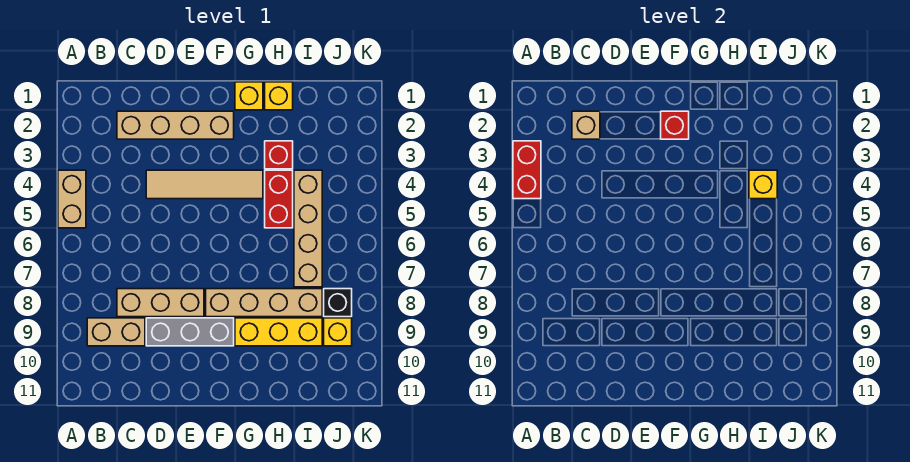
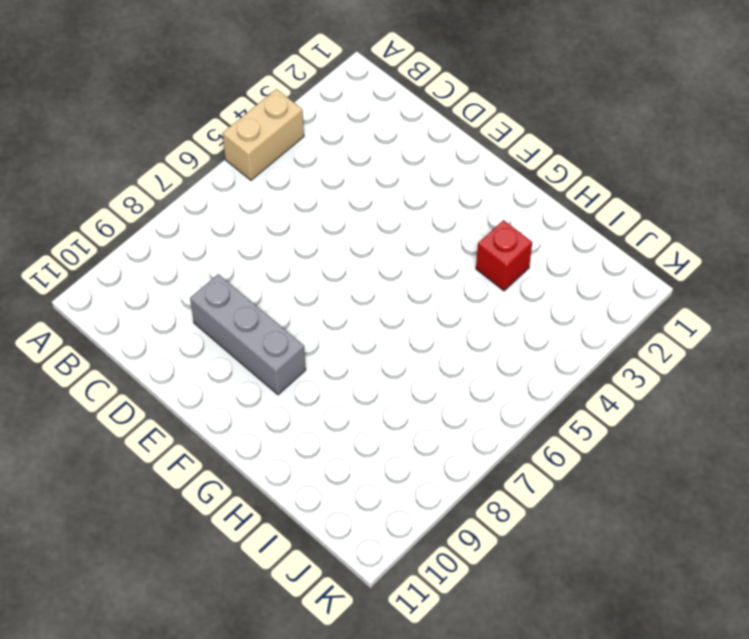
none -> tan 1x2 brick [87,318,145,346]
none -> tan 1x4 brick [117,111,234,139]
none -> tan 1x3 brick [117,289,204,317]

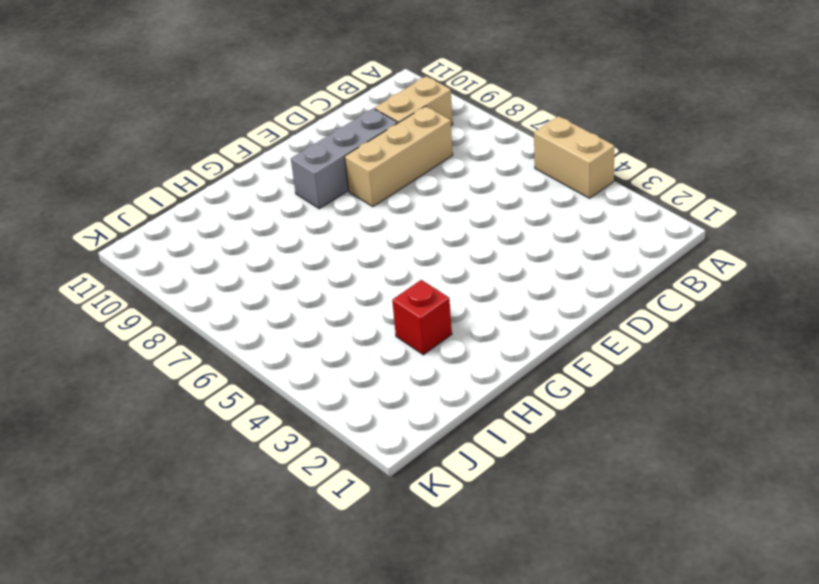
none -> tan 1x4 brick [117,111,234,139]
none -> tan 1x4 tile [146,170,263,199]
none -> tan 1x4 brick [206,289,322,317]

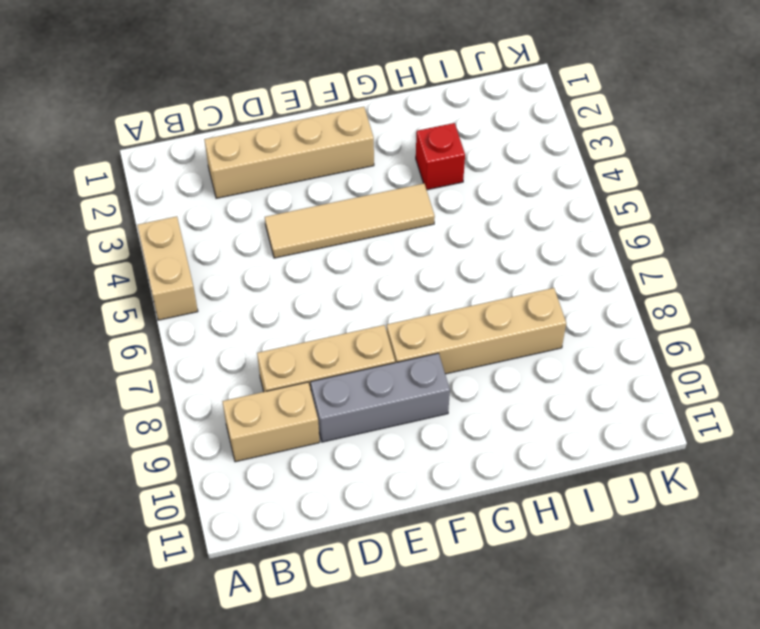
none -> yellow 1x1 brick [235,82,263,110]
none -> yellow 1x3 brick [235,318,322,346]
none -> yellow 1x1 brick [265,82,293,110]

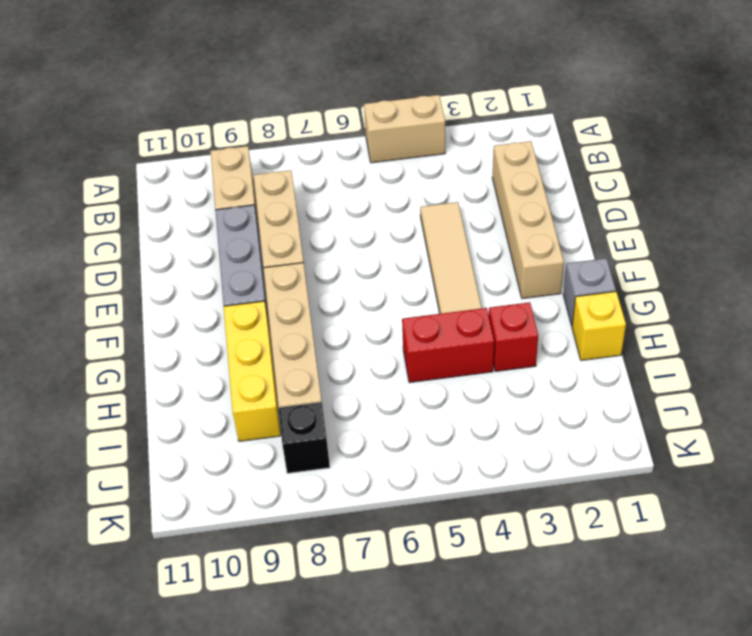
grey 1x1 brick [563,258,616,326] -> yellow 1x1 brick [235,82,263,110]
none -> tan 1x4 brick [294,170,322,287]
none -> yellow 1x1 brick [324,318,352,346]
none -> red 1x2 brick [513,141,541,199]

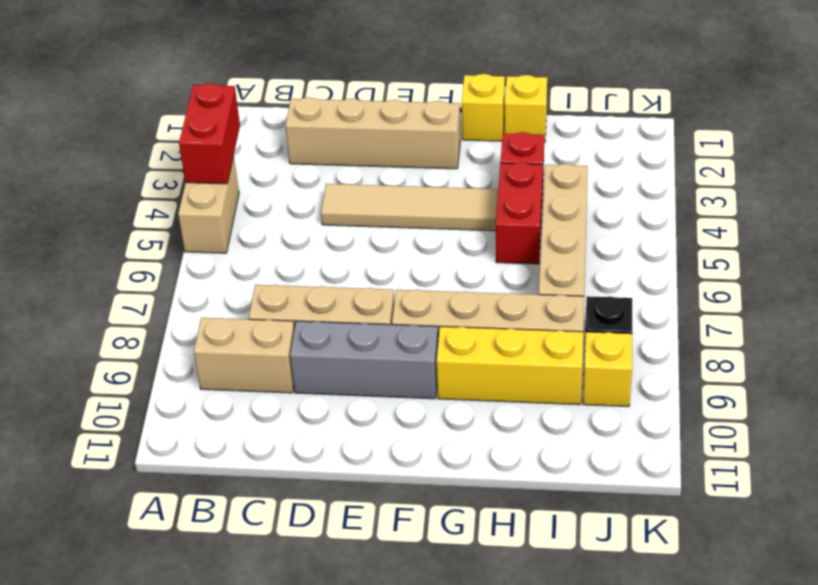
none -> tan 1x1 brick [572,111,600,139]
none -> red 1x1 brick [661,111,689,139]
none -> yellow 1x1 brick [749,170,777,199]

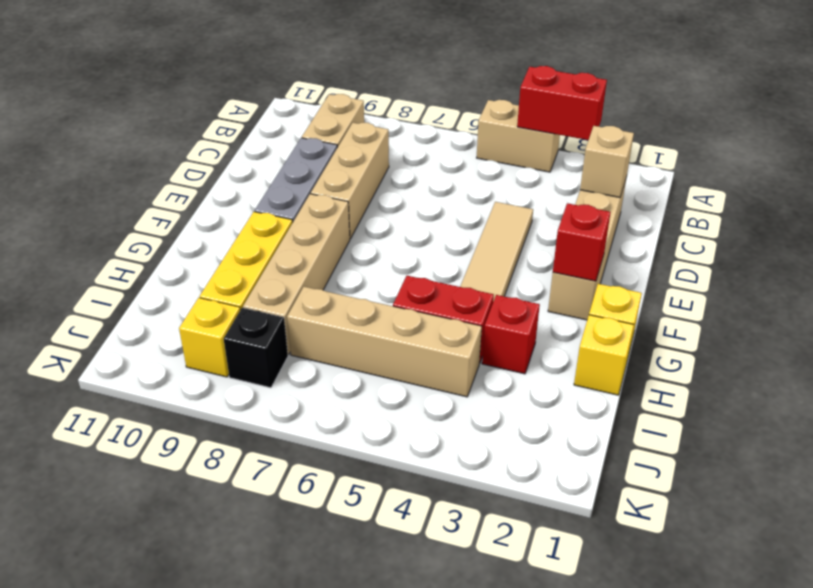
none -> yellow 1x1 brick [749,170,777,199]

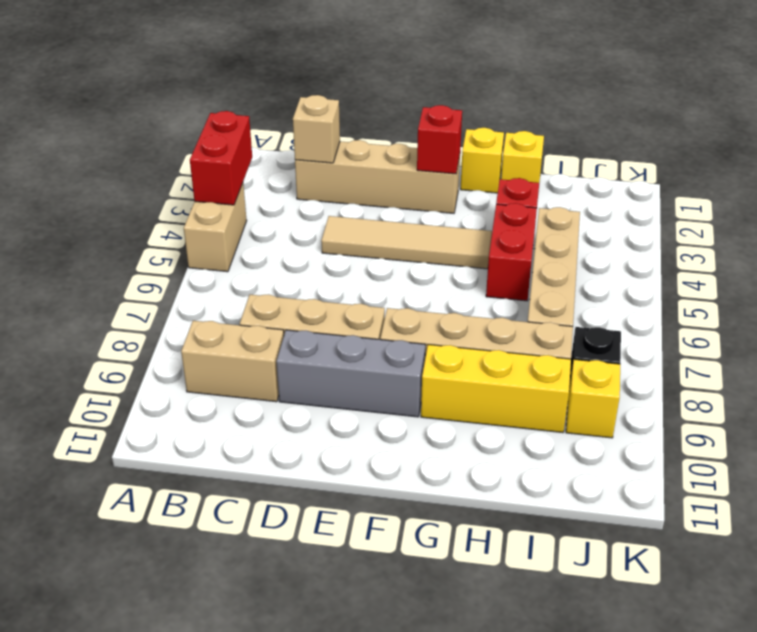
none -> yellow 1x1 brick [749,170,777,199]

